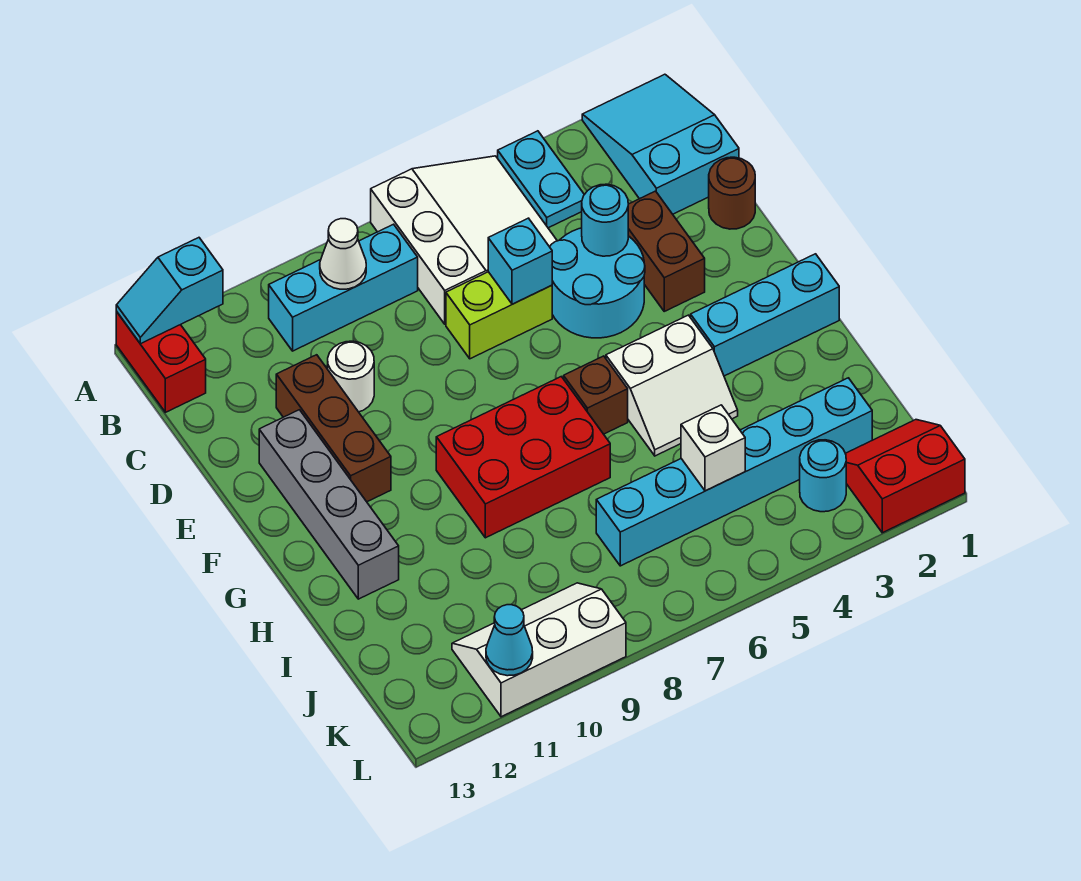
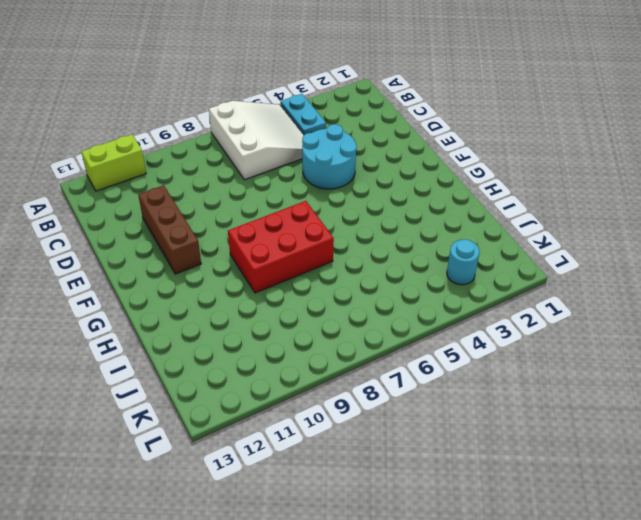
lime 1x2 brick [81,134,146,191] -> lime 1x2 brick moved to [446,272,552,359]
none -> cyan 2x3 slope [582,74,739,214]
none -> red 1x2 brick [116,312,206,412]
none -> cyan 1x3 brick [269,224,418,351]

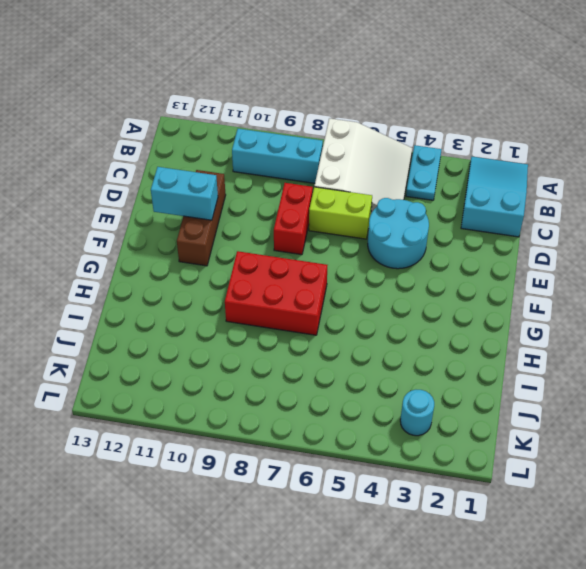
red 1x2 brick [274,183,313,255] -> red 1x2 brick moved to [116,312,206,412]
cyan 1x2 brick [151,167,218,220] -> none
none -> brown 1x1 round brick [709,157,755,229]
none -> brown 1x2 brick [628,191,705,311]
none -> white 1x1 round brick [328,341,374,412]

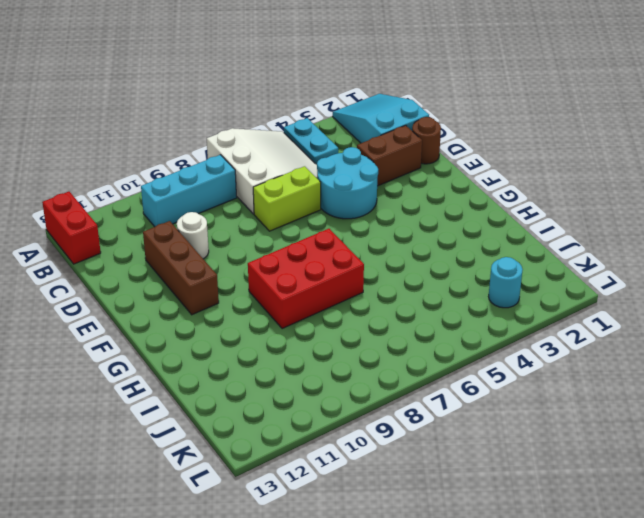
brown 1x2 brick [357,125,422,186] -> brown 1x2 brick turned to [628,191,705,311]
none -> grey 1x4 brick [259,410,399,599]
none -> cyan 1x3 brick [691,254,839,376]
none -> white 2x2 slope [606,315,738,456]

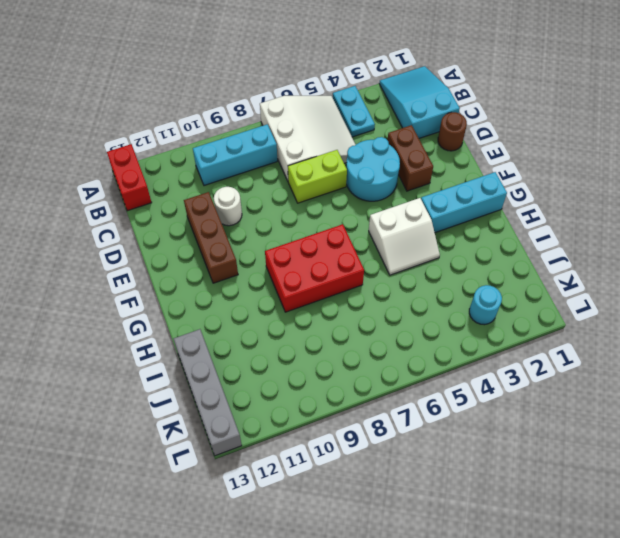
grey 1x4 brick [174,329,242,456] -> grey 1x4 brick moved to [259,410,399,599]
none -> brown 1x1 brick [564,356,628,434]
none -> cyan 1x6 brick [596,378,872,566]
none -> red 2x2 slope [845,420,965,533]

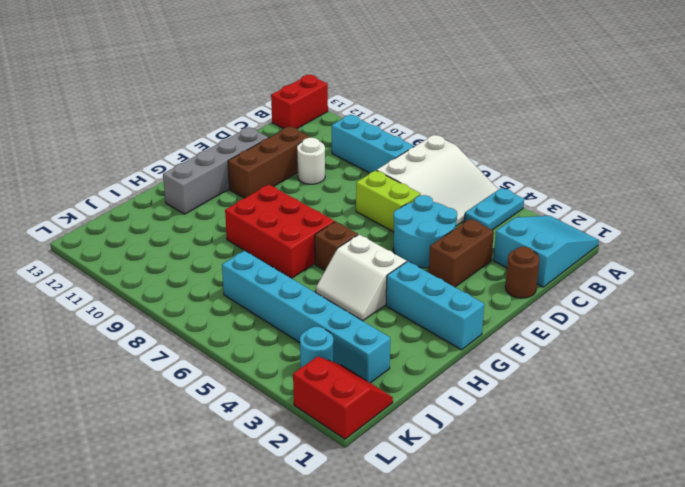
none -> white 2x3 slope [452,583,626,717]
none -> cyan 1x2 slope [116,238,223,344]
none -> white 1x1 cone [320,219,366,289]

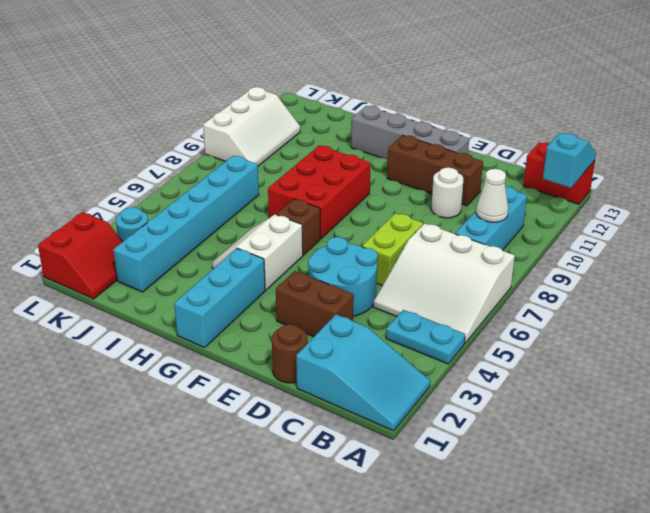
none -> cyan 1x1 round brick [582,184,628,256]
none -> cyan 1x1 brick [488,218,552,304]
none -> white 1x1 brick [681,405,745,491]

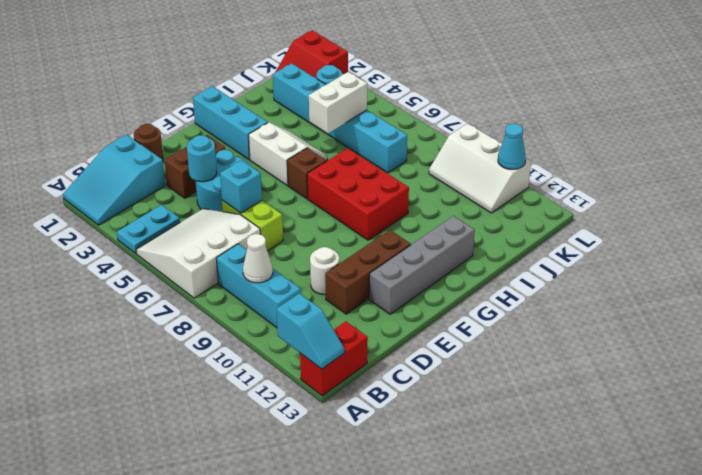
white 1x2 brick [309,72,367,133] -> white 1x1 brick [681,405,745,491]

